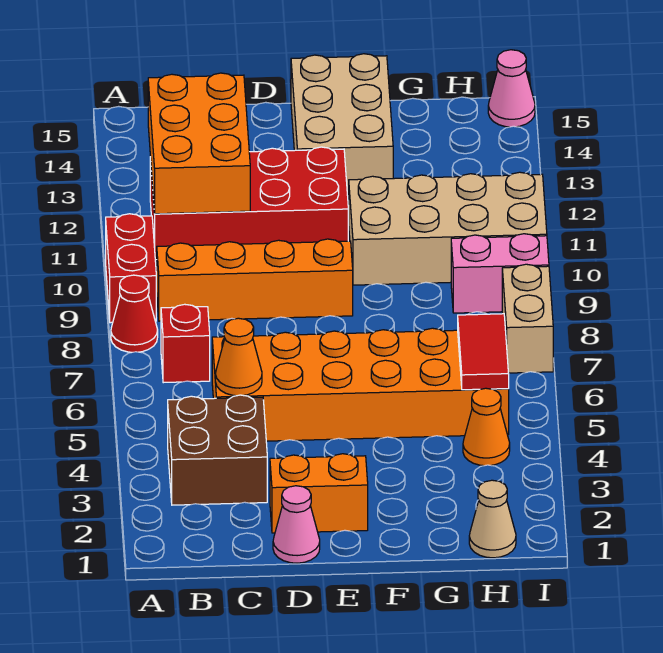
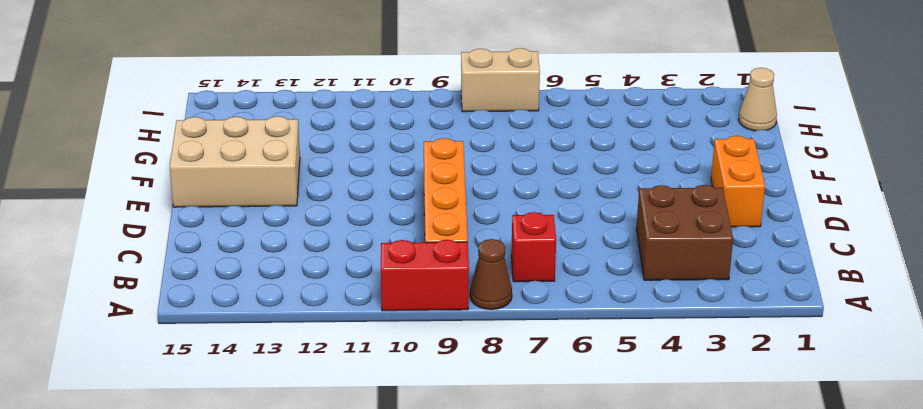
brown 1x1 cone [470,239,512,310] -> red 1x1 cone [111,275,158,352]
none -> red 2x4 brick [150,147,348,260]
none -> orange 2x6 brick [212,328,509,441]
none -> pink 1x1 cone [273,486,320,563]

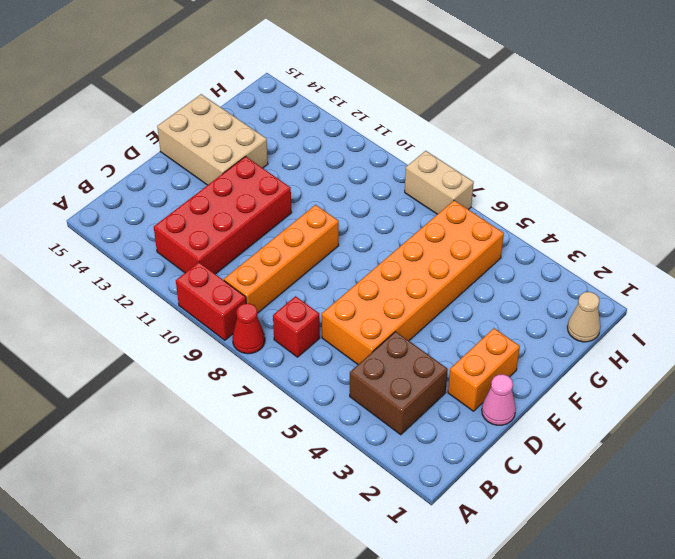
none -> tan 2x4 brick [349,172,547,285]
none -> orange 1x1 cone [463,388,510,466]
none -> pink 1x2 brick [451,234,549,313]

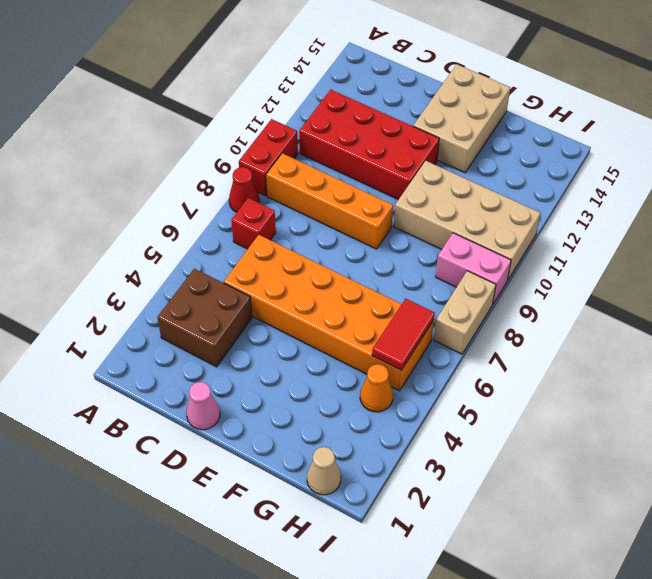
none -> orange 1x2 brick [270,454,368,533]
none -> pink 1x1 cone [488,50,535,127]
none -> orange 2x3 brick [148,73,250,214]

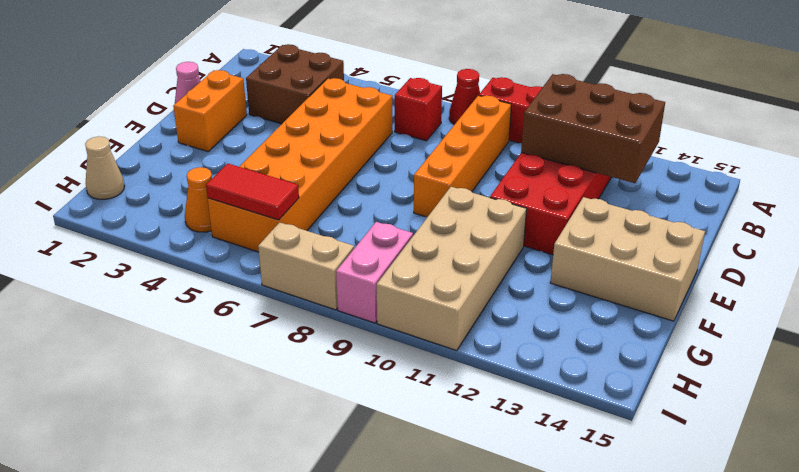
brown 2x3 brick [521,74,665,183] -> orange 2x3 brick [148,73,250,214]
none -> pink 1x1 cone [488,50,535,127]
none -> orange 1x1 cone [215,318,262,396]

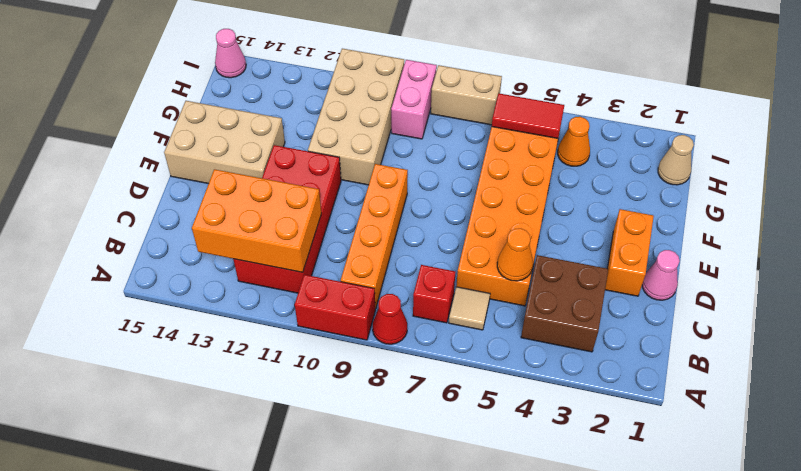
tan 1x1 tile [449,287,490,330] -> none

